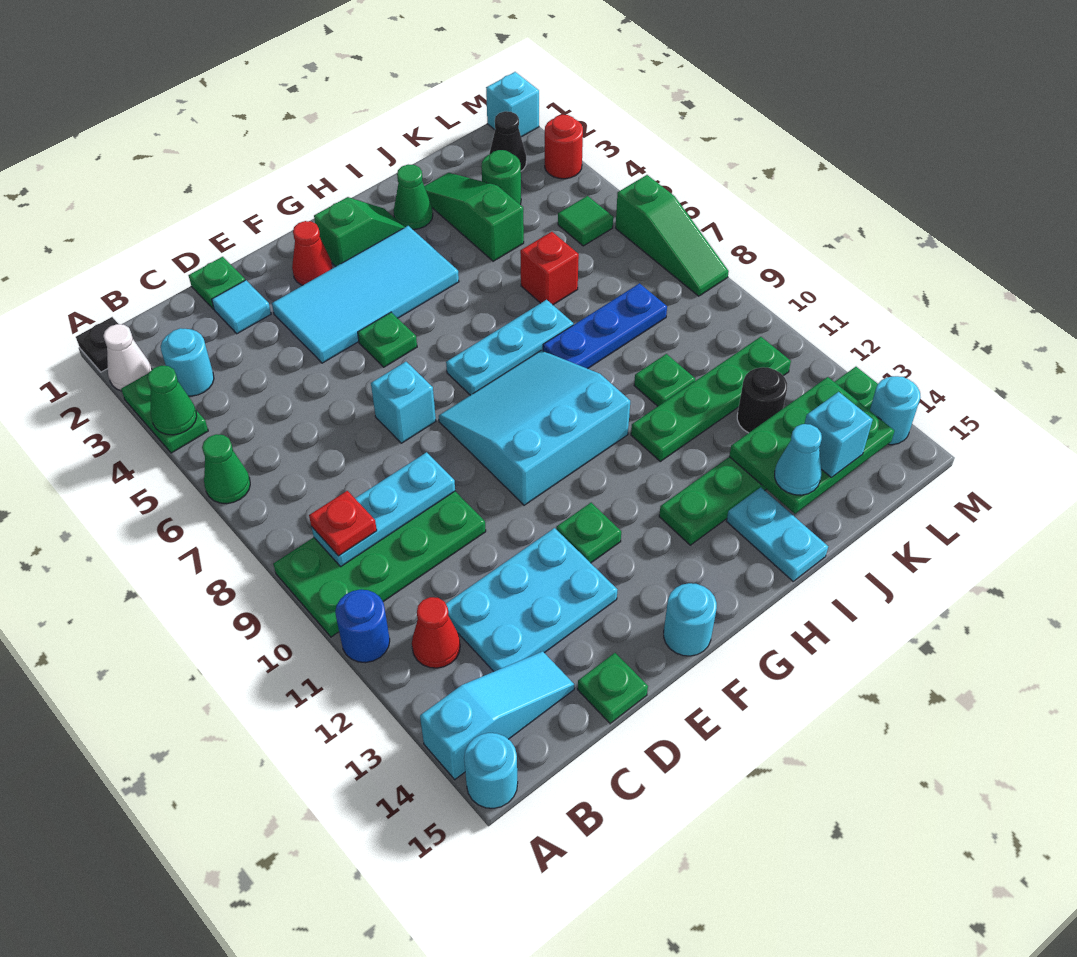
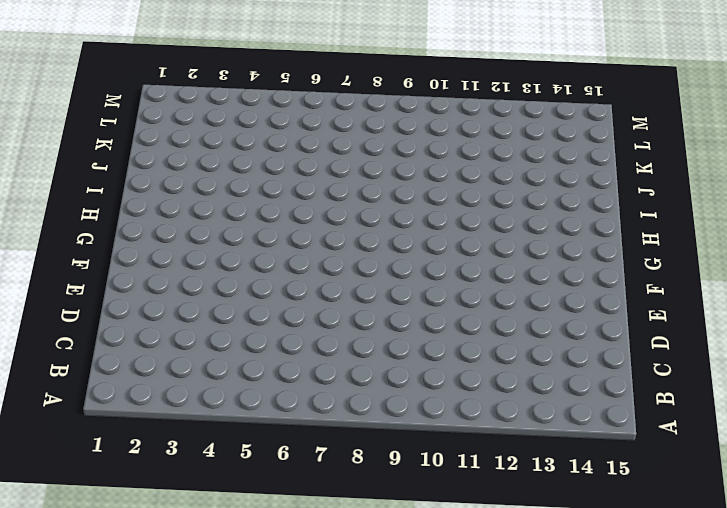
none -> black 1x1 plate [76,317,118,372]
none -> white 1x1 cone [103,324,152,391]
none -> green 1x2 plate [121,373,208,453]
none -> green 1x1 cone [202,434,250,504]

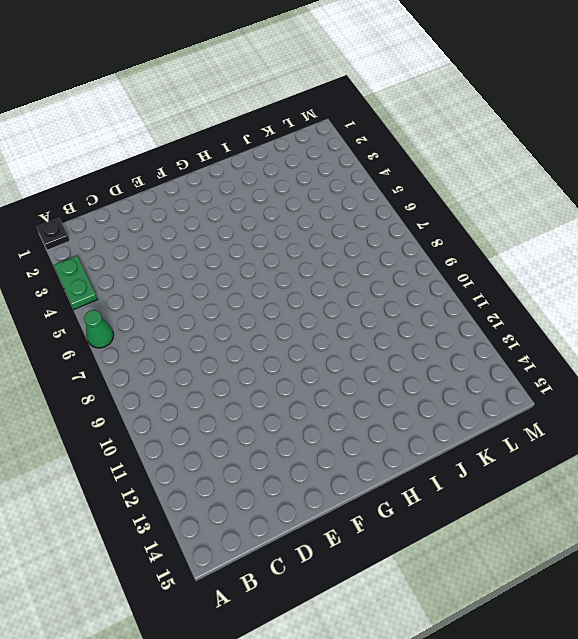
none -> white 1x1 cone [103,324,152,391]
none -> green 2x4 plate [273,491,486,637]
none -> blue 1x1 round brick [335,590,390,663]
none -> cyan 1x3 slope [420,651,574,780]

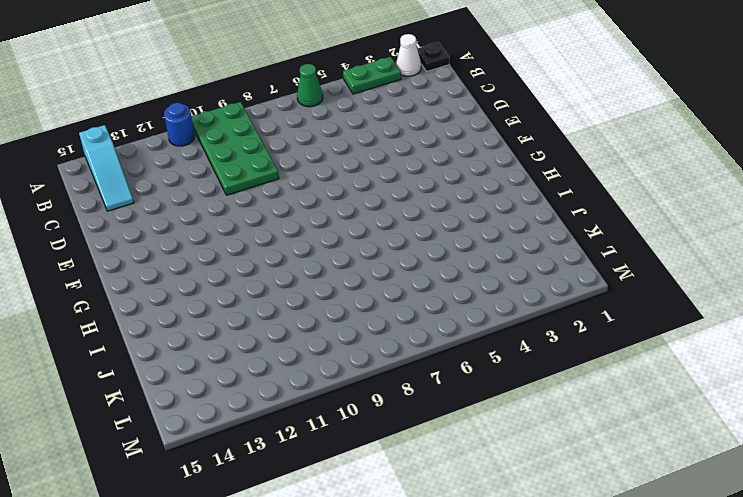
none -> cyan 1x1 round brick [464,733,518,808]
none -> cyan 1x1 round brick [161,328,214,396]
none -> red 1x1 cone [412,597,460,668]
none -> cyan 2x3 plate [446,528,617,671]

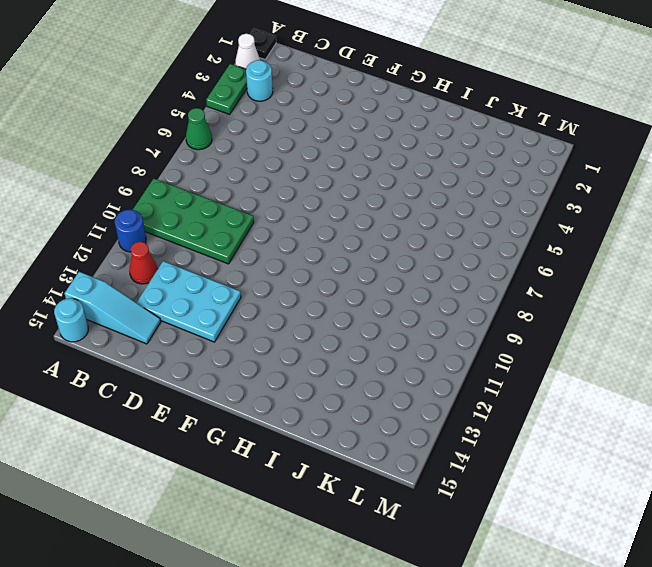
none -> green 1x1 plate [189,257,245,309]
none -> cyan 1x1 tile [212,280,271,334]
none -> green 1x1 plate [578,653,648,724]
none -> cyan 2x4 tile [272,226,459,363]

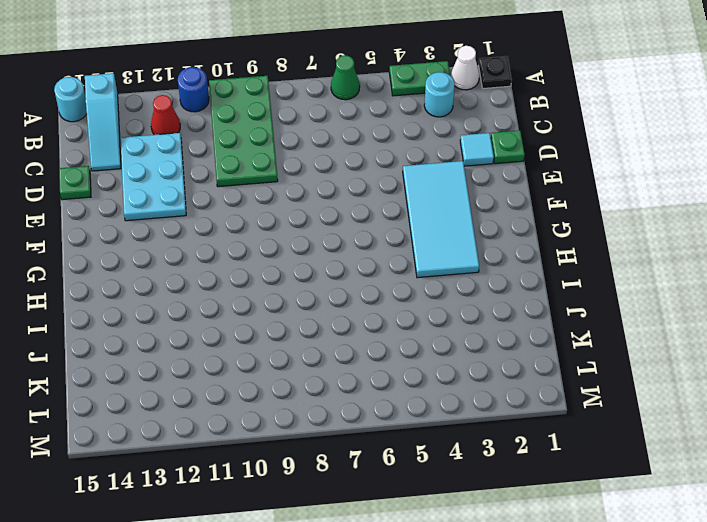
none -> cyan 1x1 brick [371,362,436,443]
none -> red 1x1 cone [292,221,333,285]
none -> green 1x1 plate [358,312,417,367]
none -> cyan 3x3 slope [439,350,630,505]

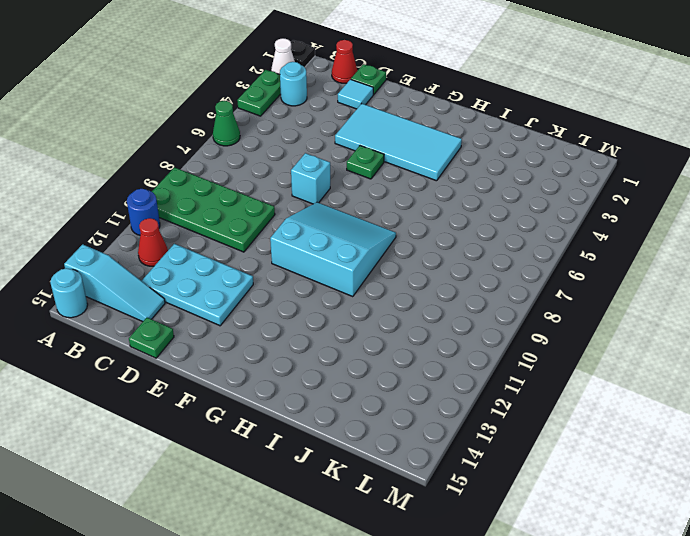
red 1x1 cone [332,40,357,83] -> red 1x1 cone moved to [292,221,333,285]
none -> green 1x1 plate [556,503,621,563]
none -> cyan 1x1 round brick [664,583,717,656]
none -> green 1x2 slope [314,197,405,266]
none -> cyan 1x3 plate [446,300,573,395]

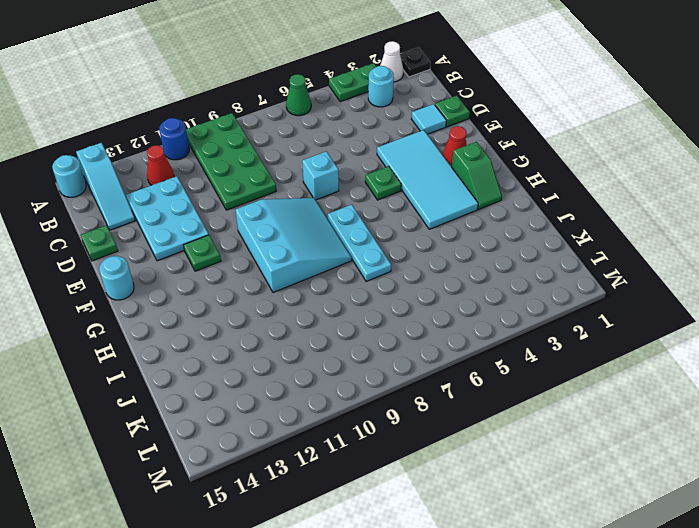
none -> green 1x6 plate [659,367,878,545]
none -> green 1x1 cone [394,165,433,229]
none -> blue 1x3 plate [543,283,667,369]
none -> green 1x4 plate [631,337,791,461]

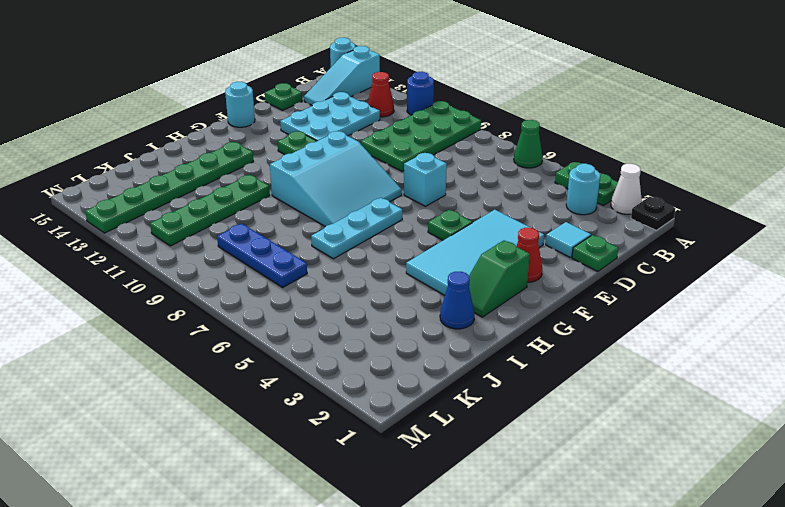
blue 1x1 cone [440,272,474,329] -> green 1x1 cone [394,165,433,229]
blue 1x3 plate [217,223,307,287] -> blue 1x3 plate turned to [543,283,667,369]
none -> cyan 1x2 plate [727,487,828,581]
none -> green 1x3 slope [424,173,524,261]
none -> red 1x1 brick [520,232,579,305]
none -> green 1x1 plate [634,354,695,406]

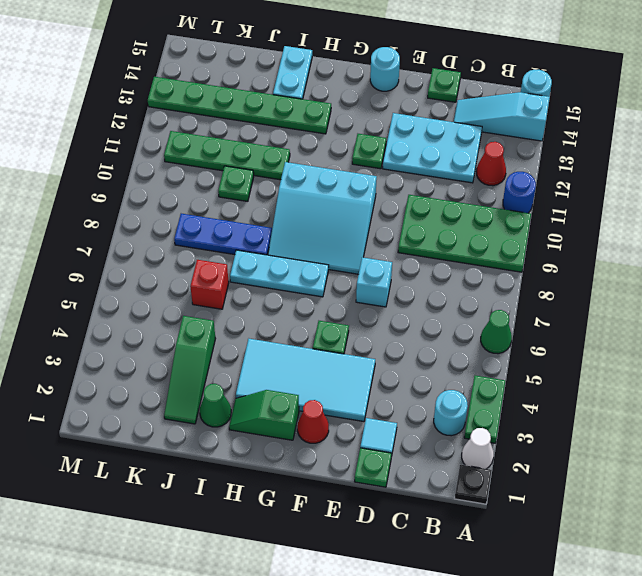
none -> green 1x1 round brick [481,150,521,205]
none -> black 1x1 round brick [737,367,787,433]
none -> black 1x1 cone [489,111,526,171]
none -> green 1x1 tile [558,196,613,246]

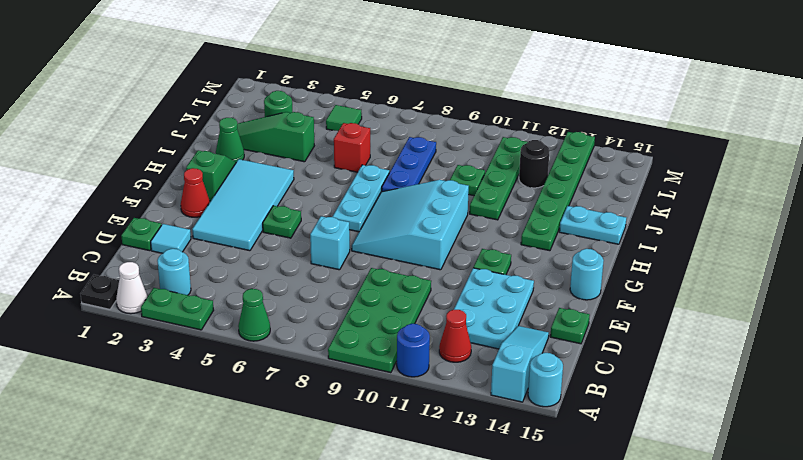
none -> black 1x1 cone [489,111,526,171]
none -> cyan 1x1 brick [486,72,539,137]
none -> red 1x1 round brick [545,115,583,179]
none -> green 1x3 slope [616,175,729,296]

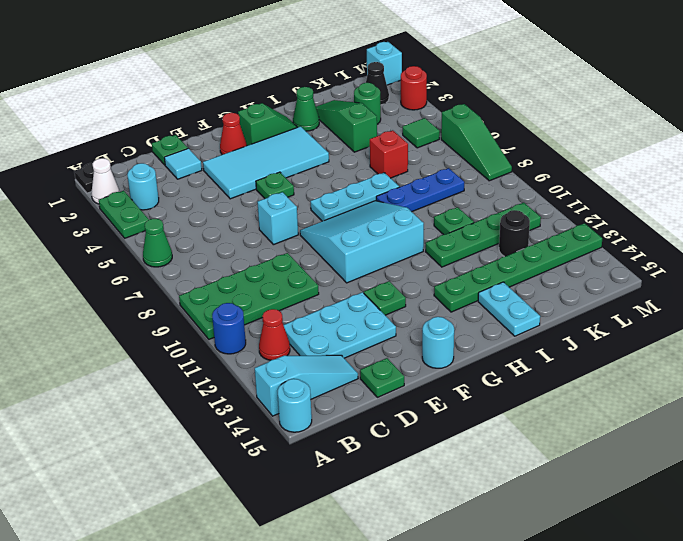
none -> cyan 1x1 round brick [870,376,921,445]
none -> green 1x1 cone [147,366,197,435]
none -> cyan 1x3 plate [312,452,455,566]
none -> green 2x3 plate [729,377,894,514]

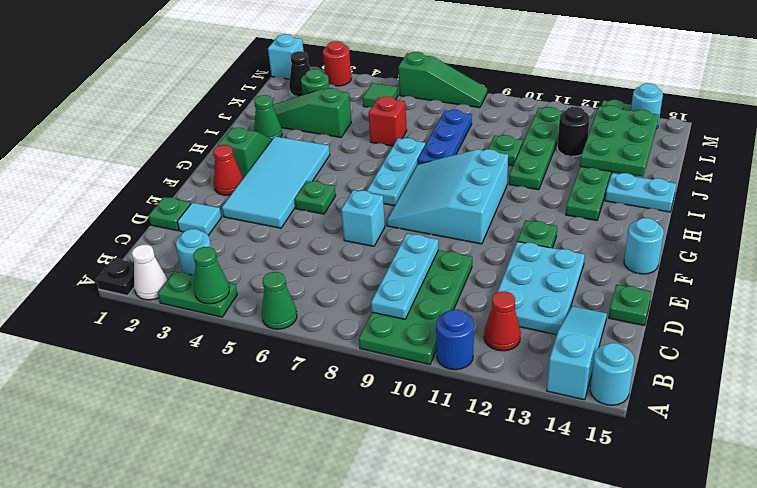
none -> red 1x1 plate [309,491,377,556]
none -> cyan 1x1 cone [775,424,822,495]
none -> cyan 1x1 brick [805,392,873,477]

